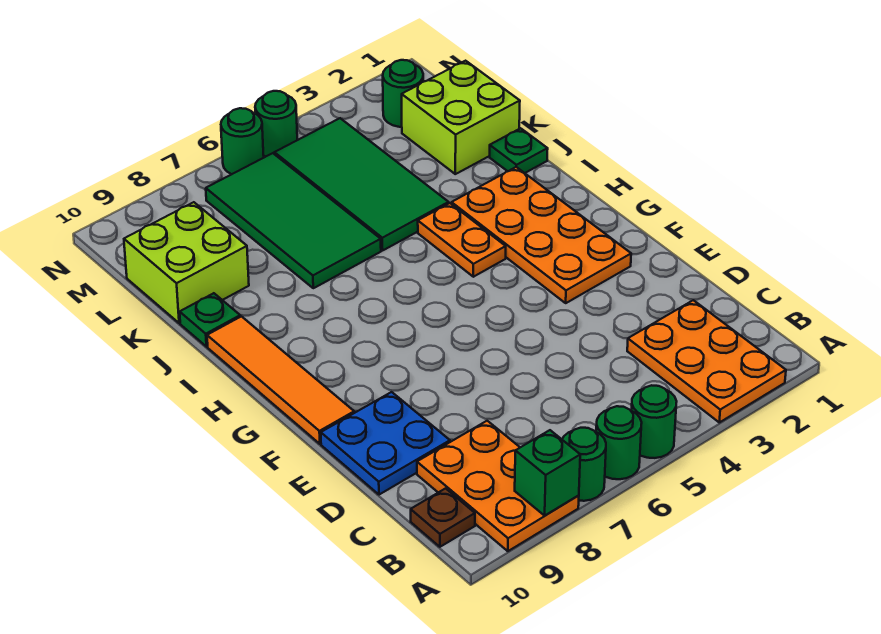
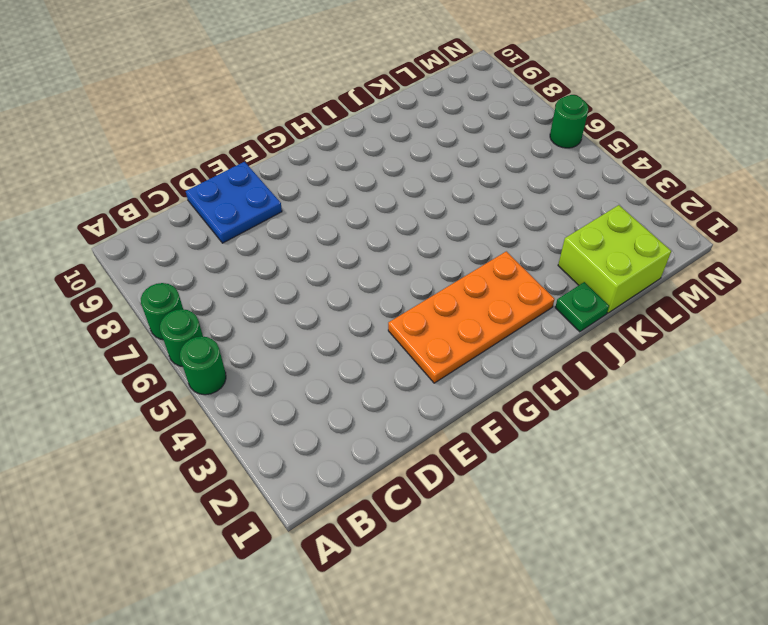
none -> orange 2x3 plate [627,300,786,422]
none -> orange 2x3 plate [417,421,579,551]
none -> brown 1x1 plate [411,488,475,547]

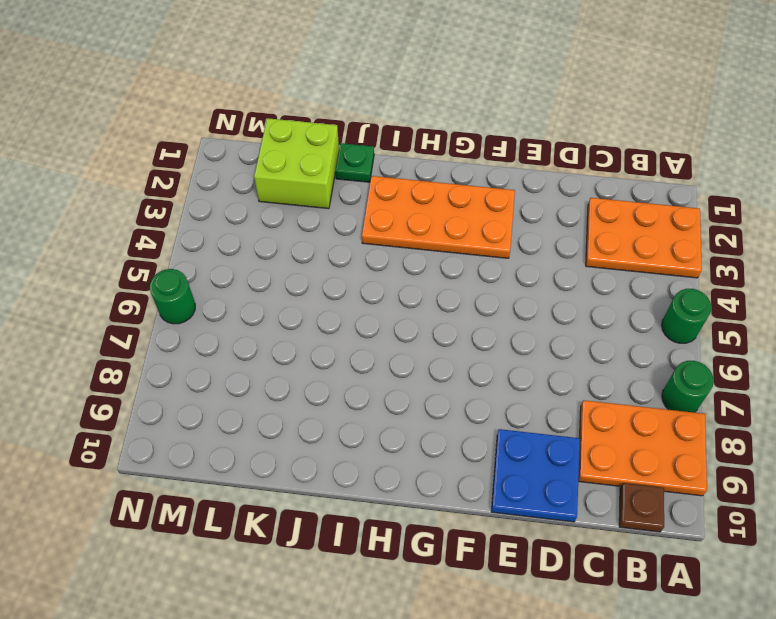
none -> green 1x1 round brick [596,406,642,479]
none -> orange 1x4 tile [207,316,354,444]
none -> orange 1x2 plate [418,203,506,277]

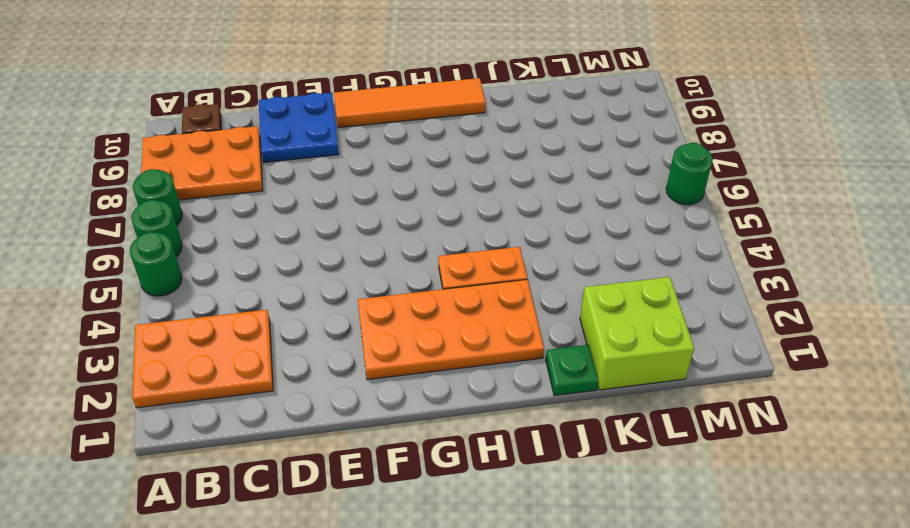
none -> green 2x4 tile [274,118,449,251]
none -> green 2x4 tile [206,153,381,288]
none -> green 1x1 plate [180,293,240,347]

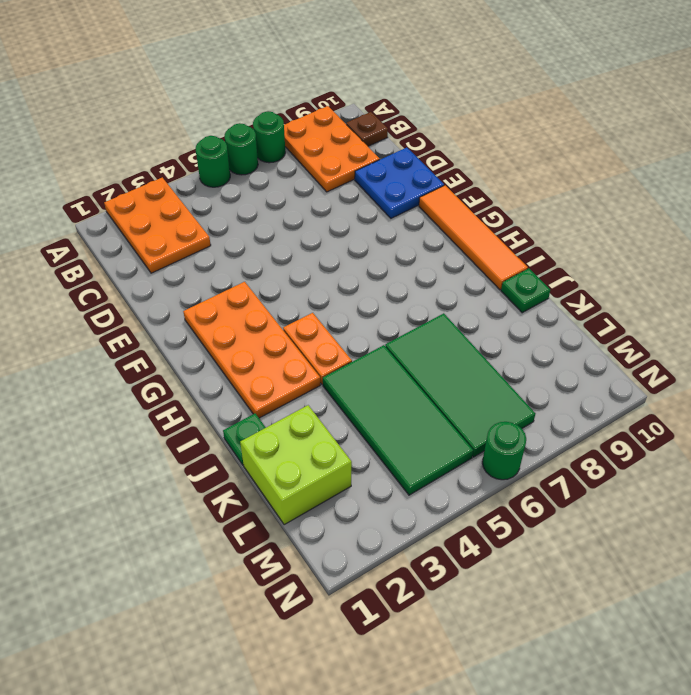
none -> lime 2x2 brick [124,202,249,323]
none -> green 1x1 round brick [383,60,423,127]
none -> green 1x1 round brick [255,91,297,157]

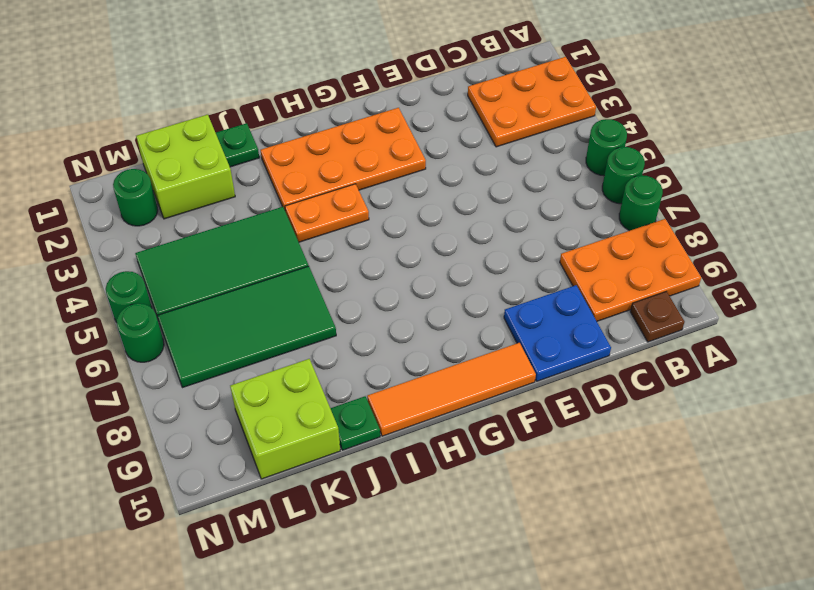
none -> green 1x1 brick [515,430,580,516]

